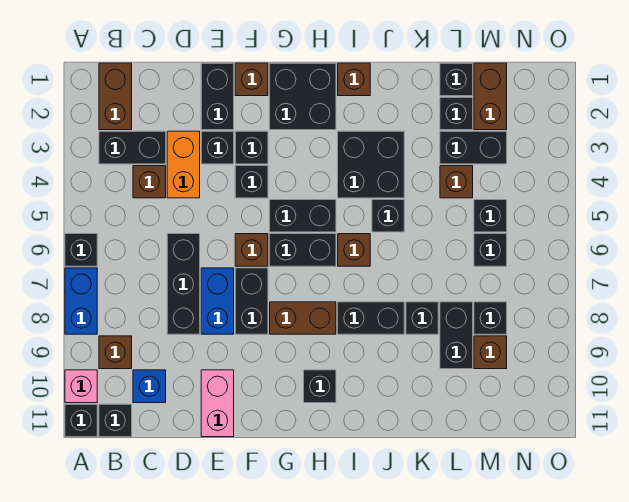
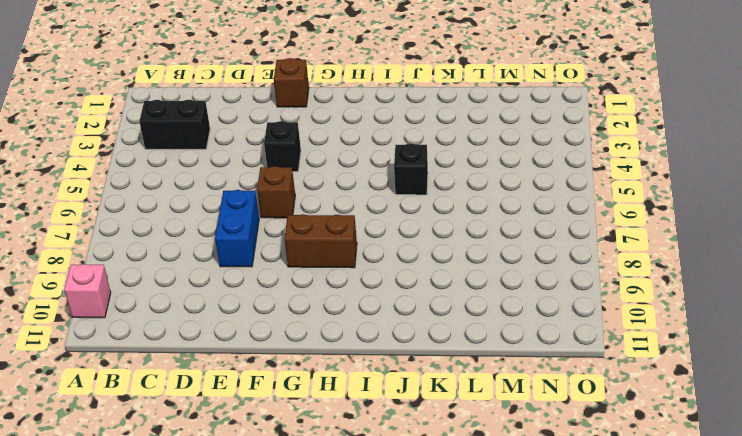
none -> black 1x1 brick [65,234,97,266]
none -> blue 1x2 brick [65,268,97,334]
none -> black 1x1 brick [65,404,97,437]
none -> brown 1x2 brick [99,63,132,130]

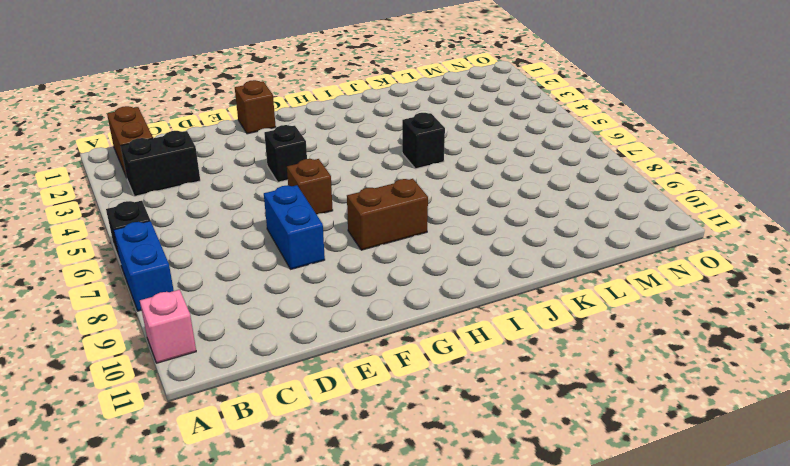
none -> black 1x1 brick [65,404,97,437]
none -> brown 1x1 brick [99,336,132,369]
none -> black 1x1 brick [99,404,132,437]
none -> brown 1x1 brick [133,166,166,198]

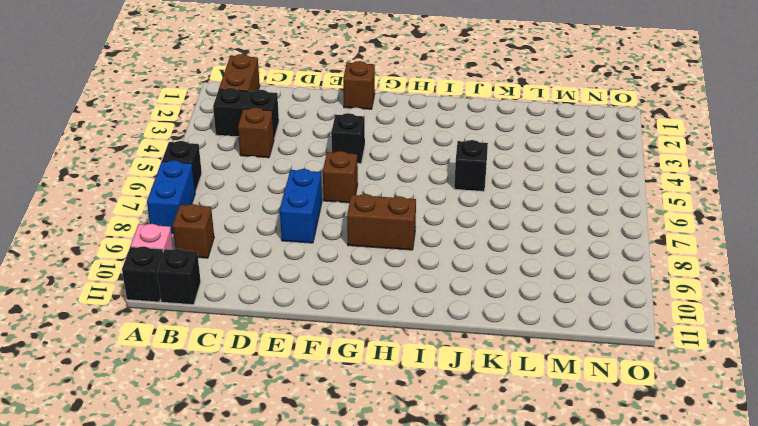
none -> blue 1x1 brick [133,370,166,403]
none -> orange 1x2 brick [167,131,200,198]
none -> black 1x3 brick [167,234,200,334]
none -> black 1x2 brick [201,63,234,130]

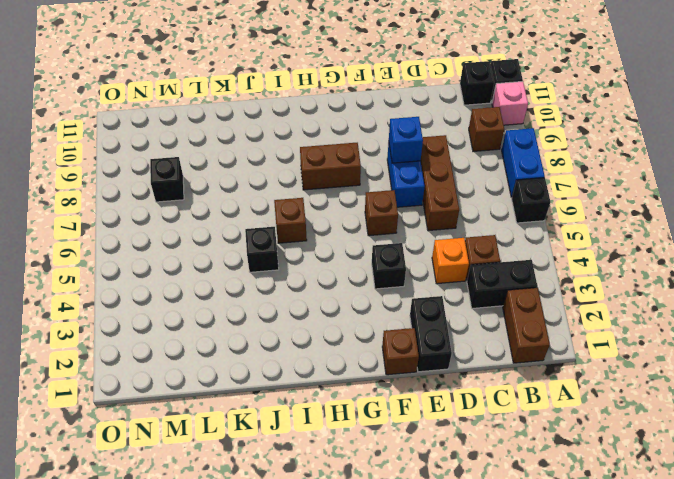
orange 1x1 brick [432,238,469,284] -> orange 1x2 brick [167,131,200,198]
brown 1x3 brick [421,135,459,231] -> black 1x3 brick [167,234,200,334]
blue 1x1 brick [389,117,423,163] -> blue 1x1 brick moved to [133,370,166,403]
none -> black 1x1 brick [201,131,234,164]
none -> pink 1x2 brick [201,370,234,437]
none -> black 1x1 brick [235,131,268,164]
none -> black 1x2 brick [235,268,268,334]

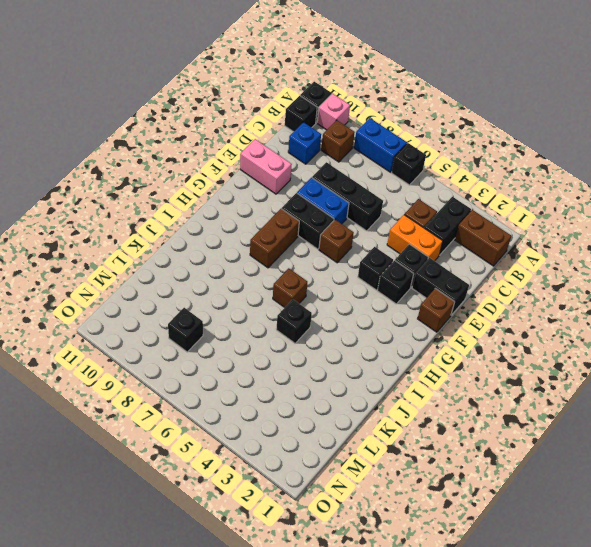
none -> black 2x2 brick [270,63,336,130]
none -> black 1x2 brick [270,200,336,232]
none -> black 1x2 brick [270,234,336,266]
none -> black 1x1 brick [304,370,336,403]

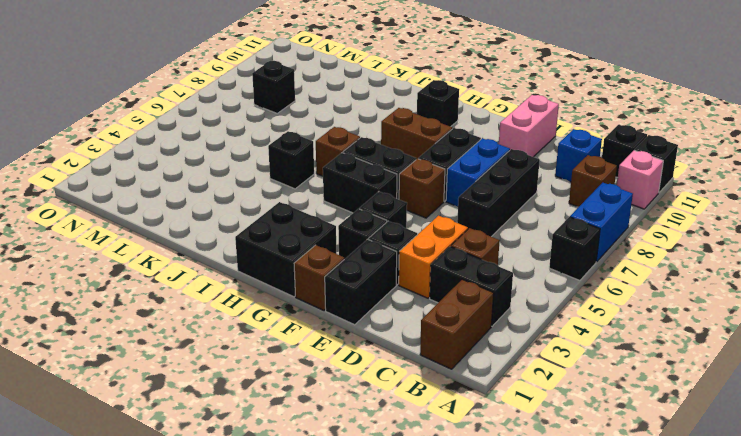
none -> brown 1x1 brick [338,63,370,96]
none -> black 2x2 brick [338,131,404,198]
none -> black 1x2 brick [338,302,404,334]
none -> black 1x1 brick [406,302,438,334]

